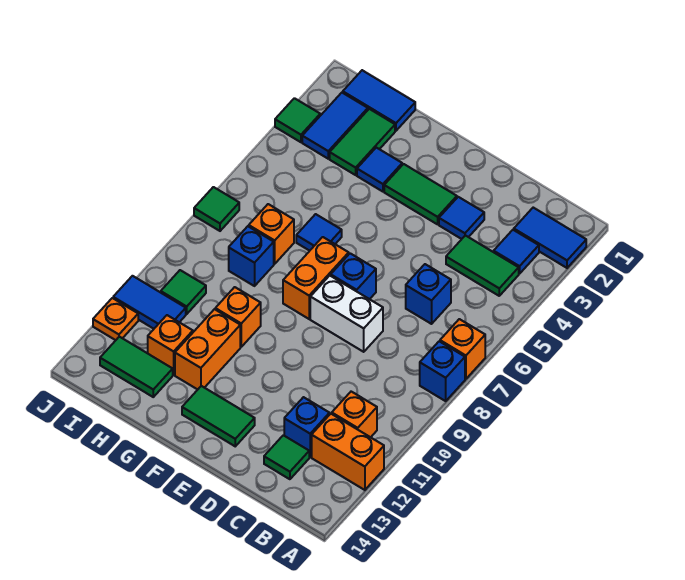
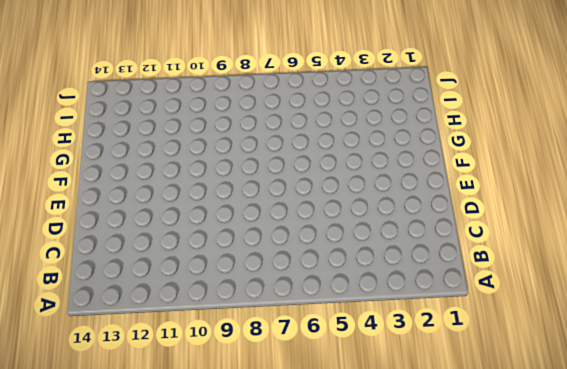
none -> blue 1x2 tile [514,208,586,268]
none -> orange 1x1 brick [440,319,485,379]
none -> blue 1x1 brick [420,341,465,401]
none -> orange 1x2 brick [312,414,384,490]

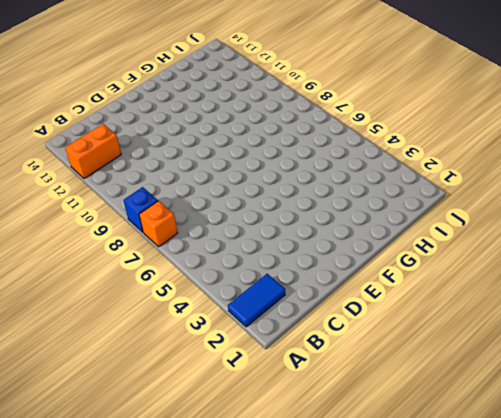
none -> blue 1x1 tile [494,230,539,274]
none -> green 1x2 tile [446,235,519,296]
none -> orange 1x1 brick [332,392,377,437]
none -> blue 1x1 brick [406,264,451,324]

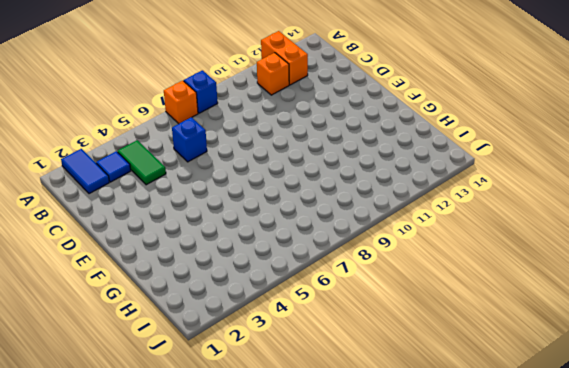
none -> blue 1x1 brick [284,397,329,457]
none -> green 1x1 tile [264,435,309,479]
none -> blue 1x1 tile [439,197,484,239]
none -> white 1x2 brick [310,276,383,352]

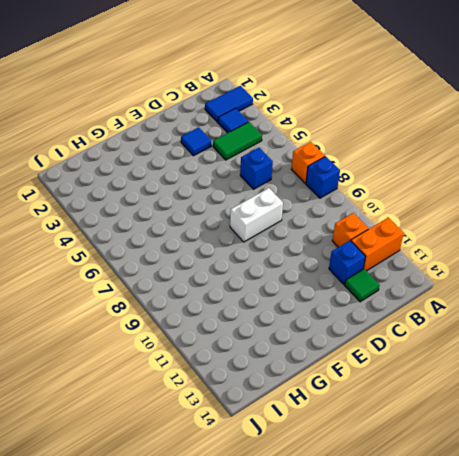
none -> green 1x2 tile [384,164,457,224]
none -> blue 1x1 brick [331,253,376,299]
none -> green 1x2 tile [182,386,255,446]
none -> orange 1x2 brick [283,237,349,319]

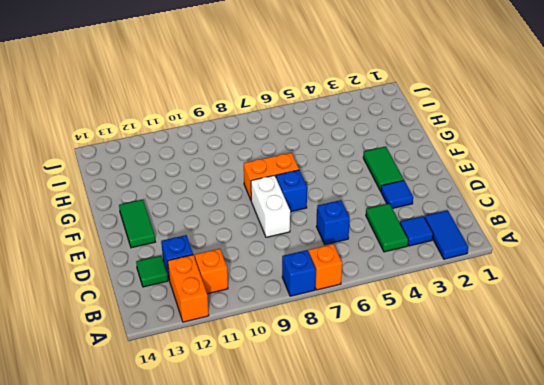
none -> blue 1x1 tile [357,148,402,192]
none -> blue 1x1 tile [296,214,342,251]
none -> orange 1x1 brick [215,287,261,347]
none -> orange 1x2 brick [175,309,240,390]

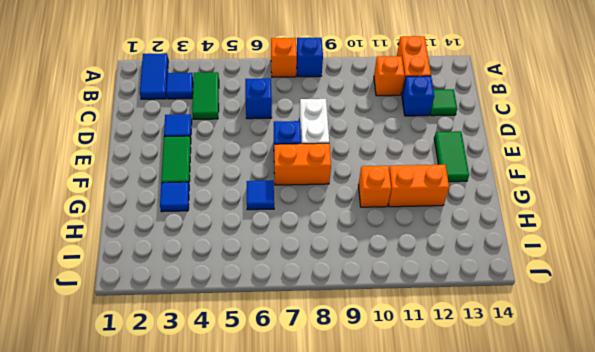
none -> blue 1x2 tile [343,70,415,131]
none -> green 1x2 tile [330,109,395,175]
none -> orange 1x1 brick [249,204,294,264]
none -> blue 1x1 brick [229,226,274,286]

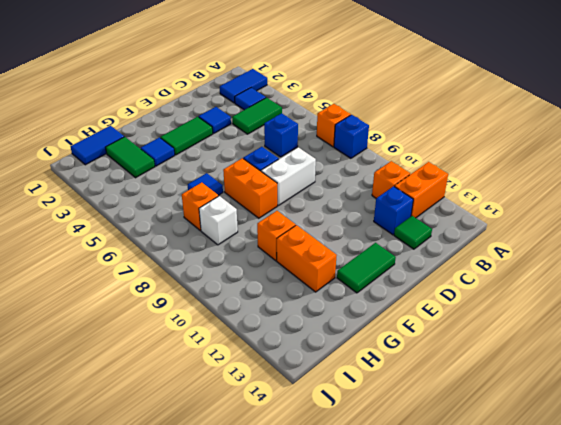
white 1x1 brick [199,196,238,245] -> blue 1x1 brick [229,226,274,286]
none -> orange 1x1 brick [148,315,193,375]
none -> green 1x2 tile [100,337,173,397]
none -> blue 1x2 tile [302,93,368,159]
none -> green 1x1 tile [161,270,206,314]

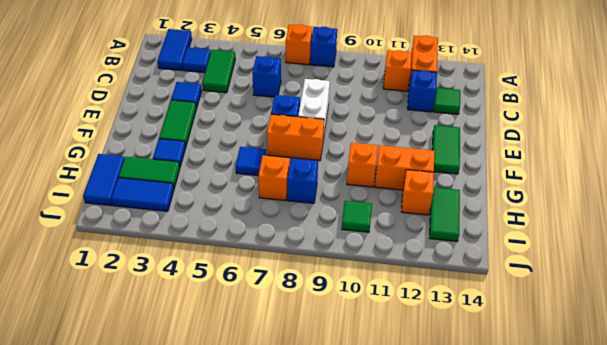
none -> blue 1x2 tile [113,276,186,329]
none -> green 1x1 tile [275,98,320,142]
none -> green 1x1 tile [194,187,239,231]
none -> orange 1x1 plate [93,298,138,340]

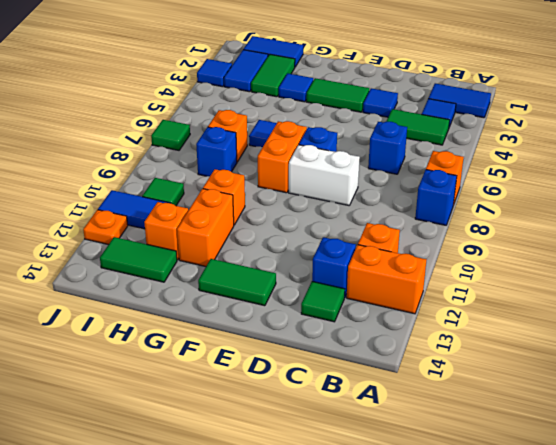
blue 1x1 tile [197,59,232,87] -> green 1x1 tile [275,98,320,142]

